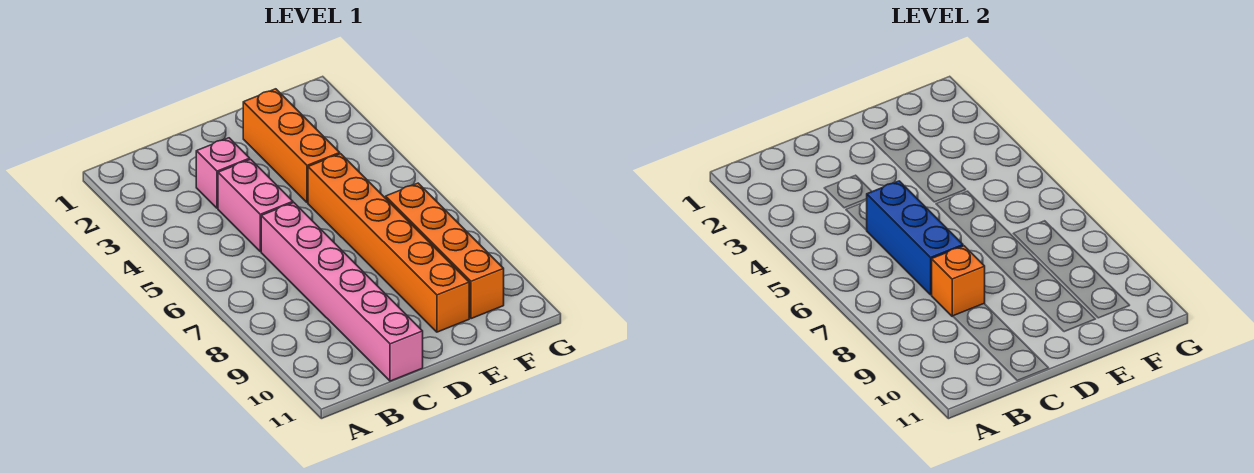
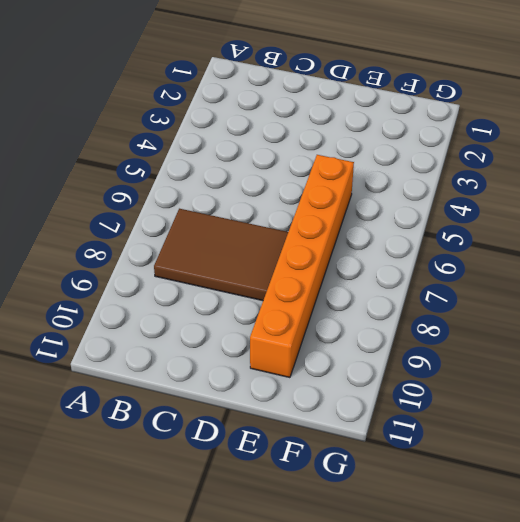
brown 2x3 tile [154,209,288,301] -> pink 1x6 brick [261,203,423,381]
none -> pink 1x1 brick [196,138,250,208]
none -> pink 1x2 brick [218,159,293,251]

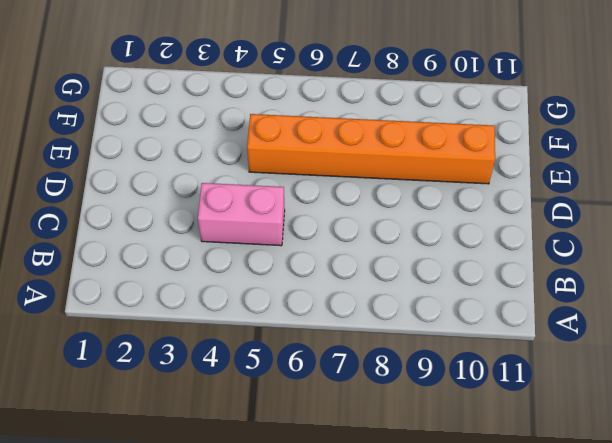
none -> pink 1x1 brick [196,138,250,208]
none -> pink 1x6 brick [261,203,423,381]

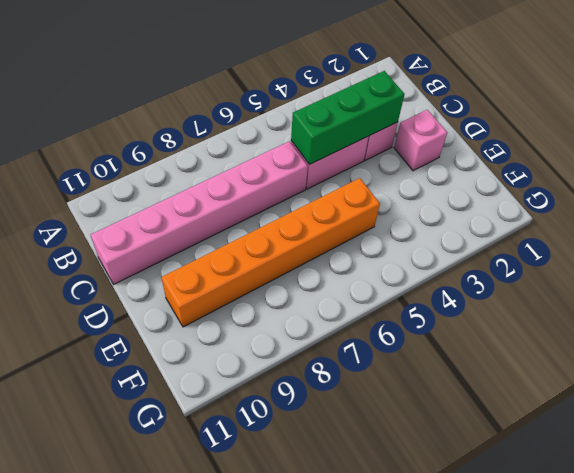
green 1x3 brick [291,71,404,165] -> blue 1x3 brick [867,181,963,295]
pink 1x1 brick [394,110,447,171] -> none
none -> orange 1x3 brick [243,89,340,203]
none -> orange 1x4 brick [386,183,504,319]

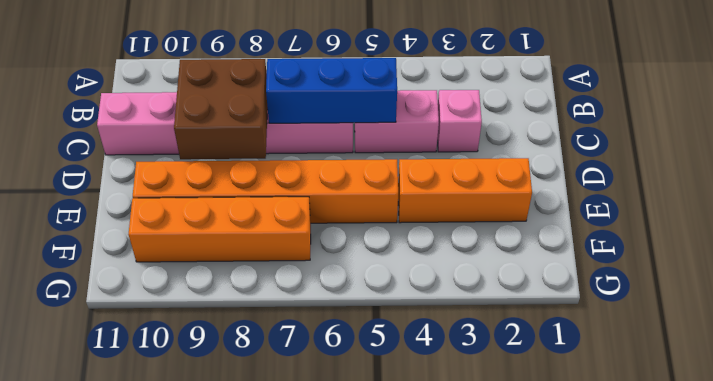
brown 2x2 brick [174,59,268,159] -> orange 1x1 brick [931,246,985,316]

